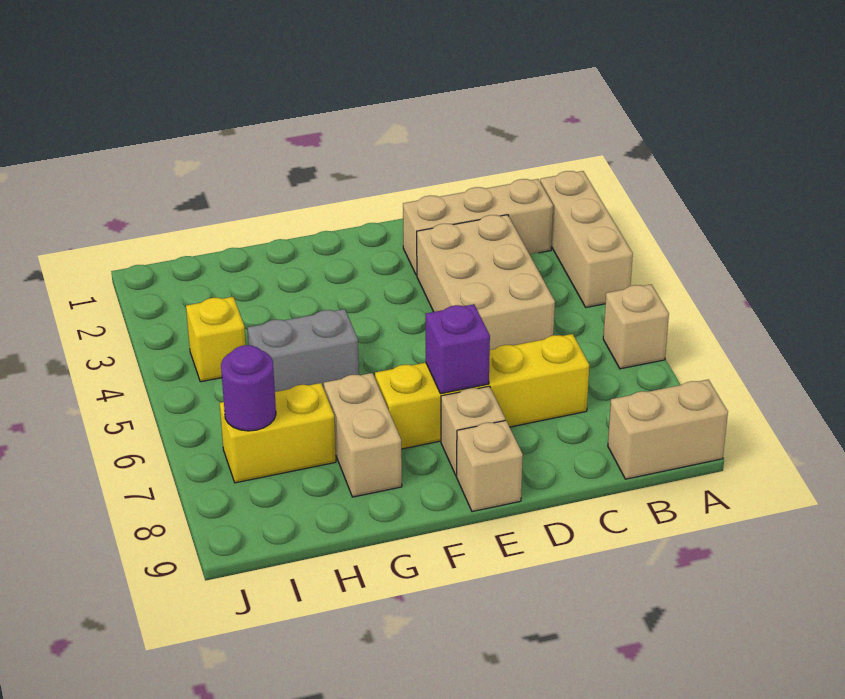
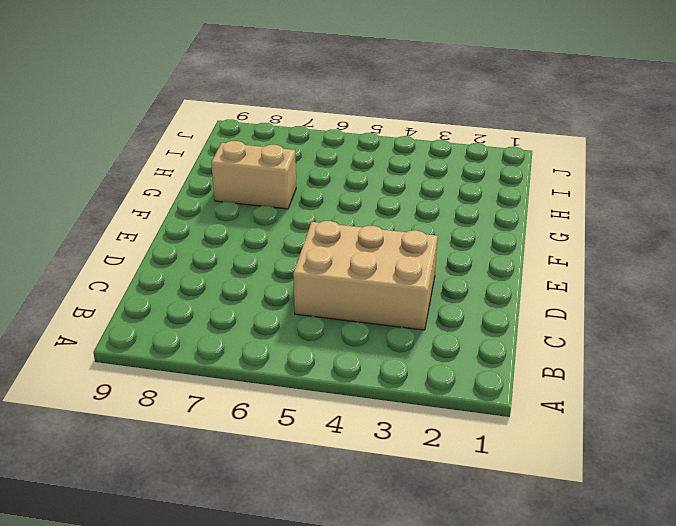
none -> tan 1x3 brick [540,171,633,307]
none -> tan 1x1 brick [603,284,669,369]
none -> tan 1x2 brick [608,380,728,479]

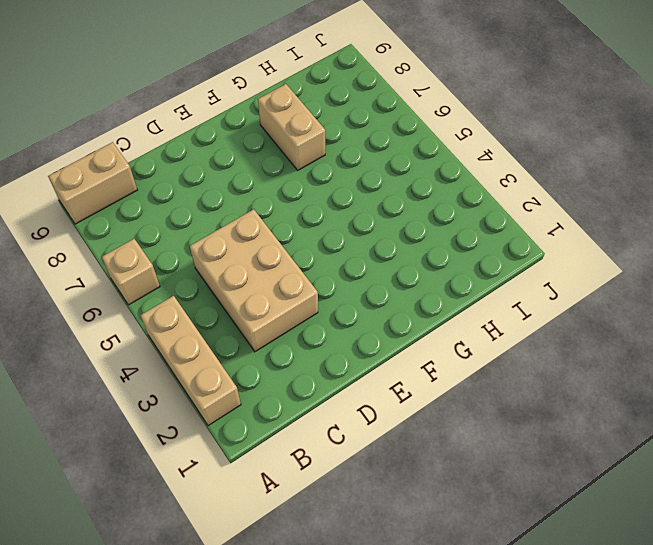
none -> tan 1x3 brick [403,179,553,276]
none -> yellow 1x4 brick [375,334,589,449]
none -> tan 1x1 brick [441,386,505,476]

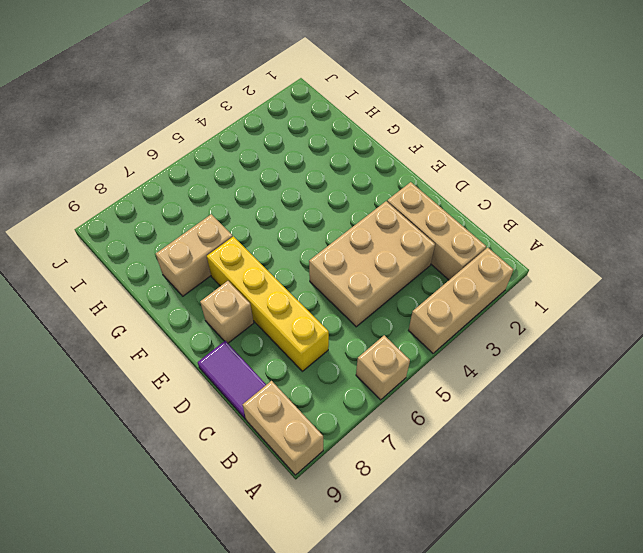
purple 1x2 tile [198,341,266,419] -> none
none -> tan 1x1 brick [457,420,523,512]
none -> grey 1x2 brick [248,309,359,392]
none -> yellow 1x2 brick [220,383,336,483]

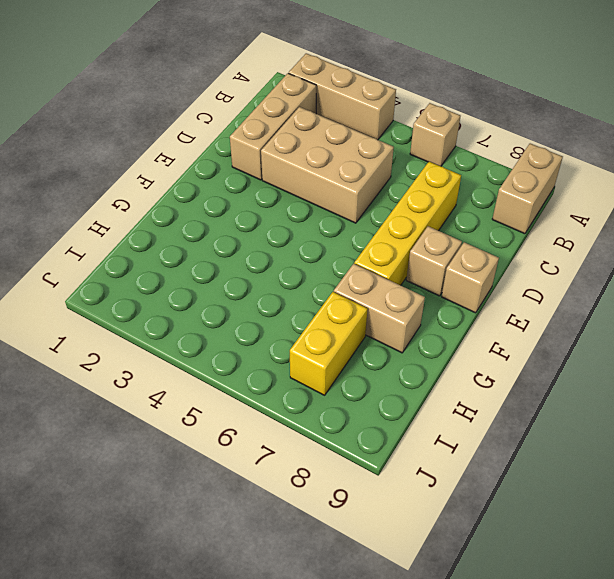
none -> grey 1x2 brick [248,309,359,392]
none -> yellow 1x1 brick [186,297,246,382]
none -> purple 1x1 brick [426,304,490,394]

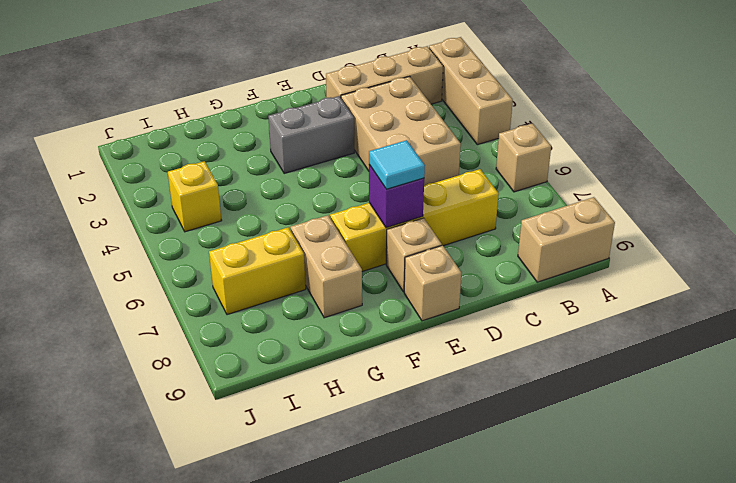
grey 1x2 brick [268,96,354,173] -> grey 1x2 brick moved to [248,309,359,392]
cyan 1x1 tile [369,140,425,189] -> none
none -> purple 1x1 round brick [221,345,276,431]

